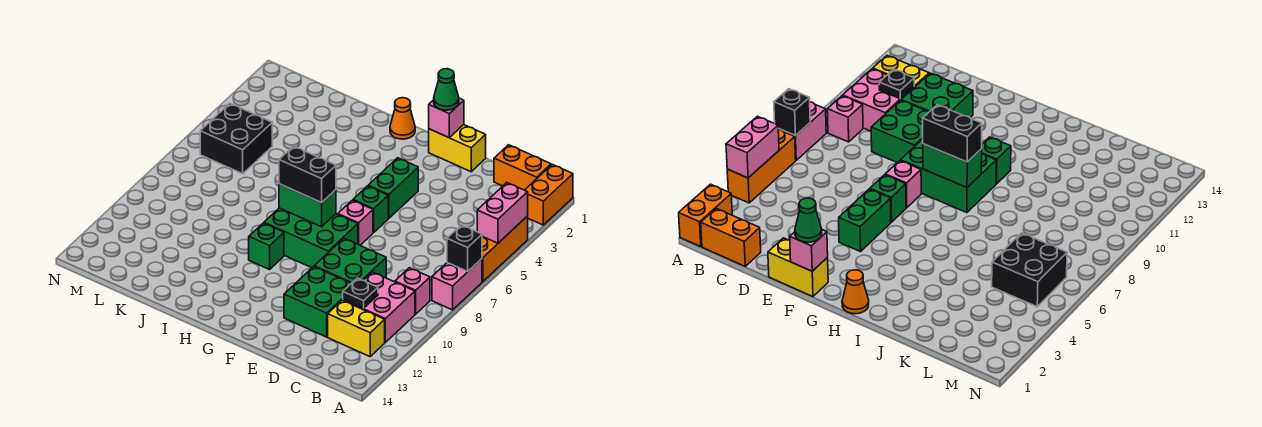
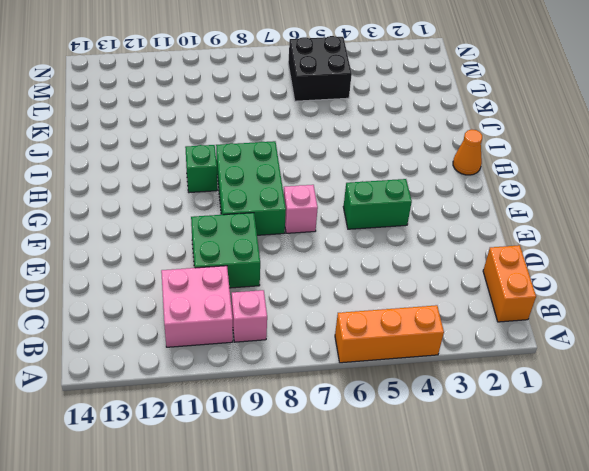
none -> orange 1x2 brick [525,164,573,225]
none -> pink 1x2 brick [432,259,482,310]
none -> yellow 1x2 brick [328,300,385,356]

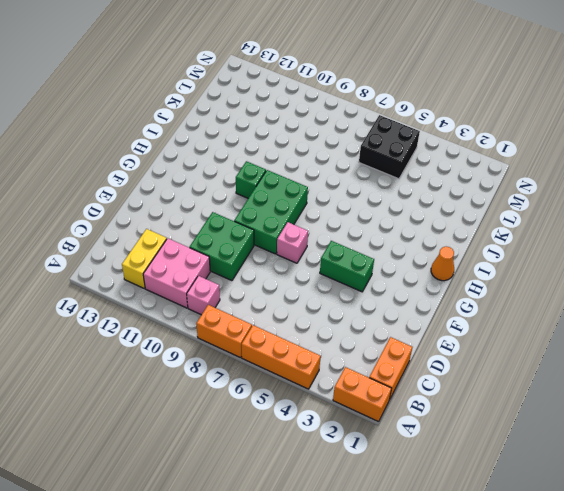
orange 1x2 brick [196,305,252,358] -> pink 1x2 brick [432,259,482,310]
none -> green 2x2 brick [284,267,351,337]
none -> yellow 1x2 brick [429,125,486,172]
none -> green 1x1 brick [353,186,388,233]

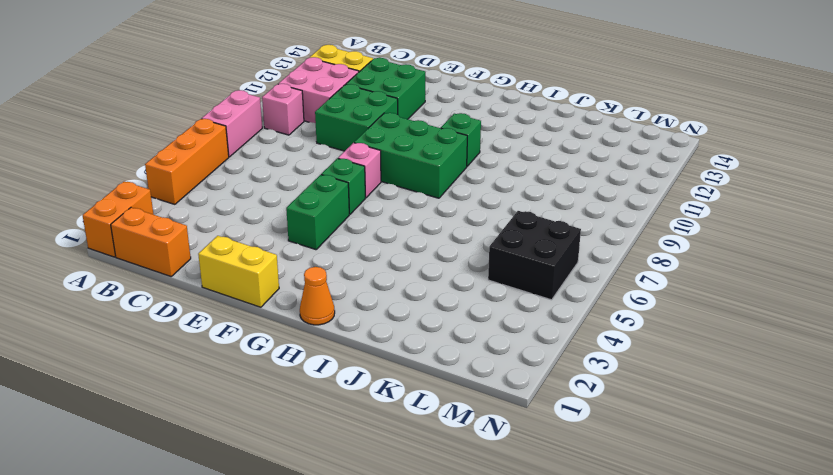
none -> pink 1x2 brick [477,183,528,243]
none -> black 1x1 brick [447,225,482,271]
none -> black 1x1 plate [343,278,378,309]

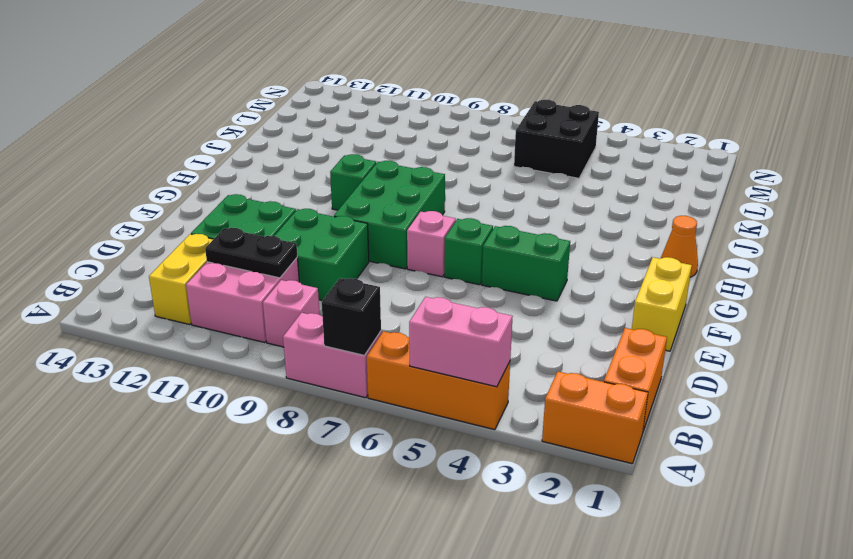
black 1x2 plate [205,228,297,278] -> black 1x1 plate [343,278,378,309]
none -> pink 1x1 brick [429,98,464,138]
none -> green 1x2 brick [279,184,336,227]
none -> green 1x1 cone [434,69,459,110]

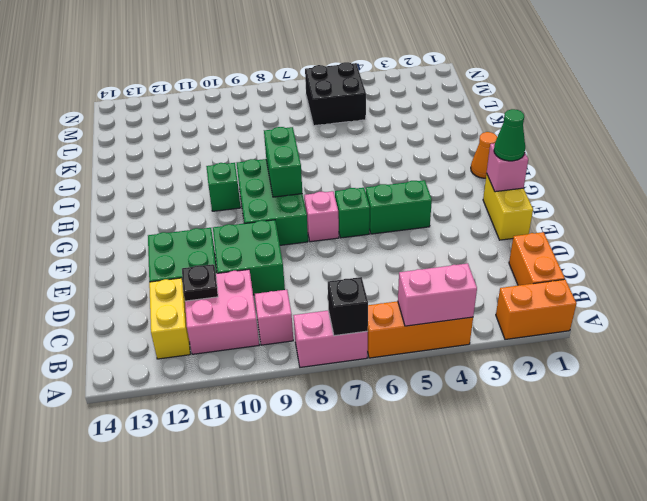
none -> black 1x2 brick [279,146,336,203]

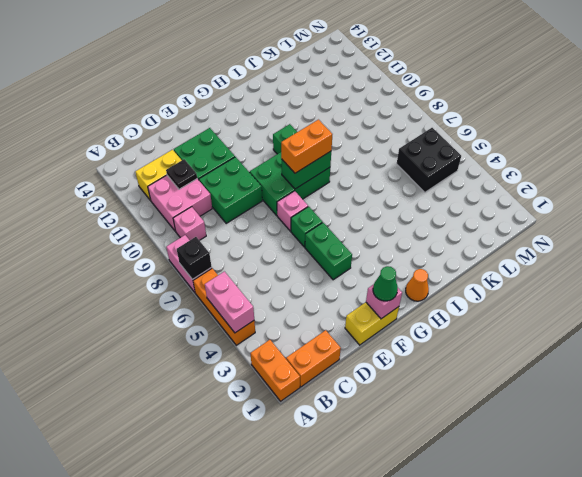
orange 1x2 brick [281,120,332,173] -> black 1x2 brick [279,146,336,203]

